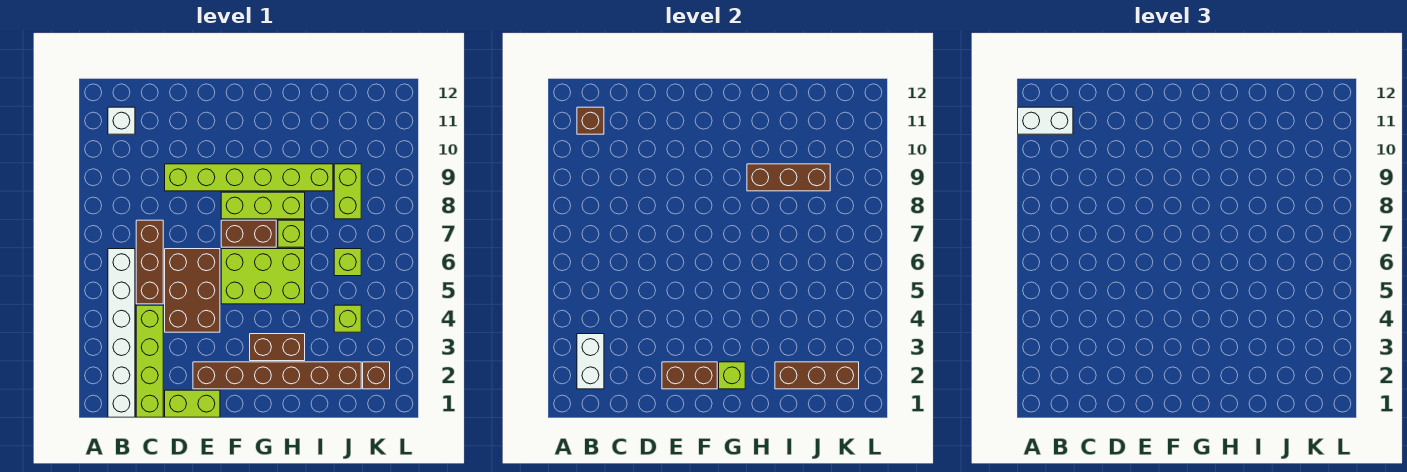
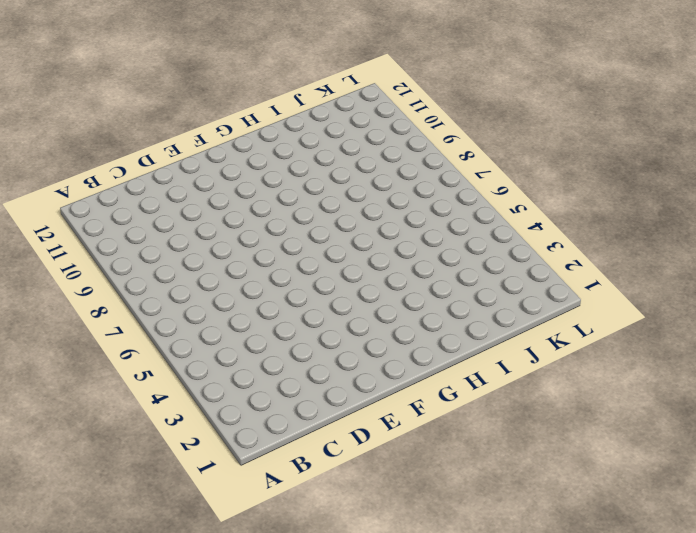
none -> white 1x6 brick [108,249,135,417]
none -> white 1x1 brick [108,107,135,134]
none -> lime 1x4 brick [136,305,163,417]

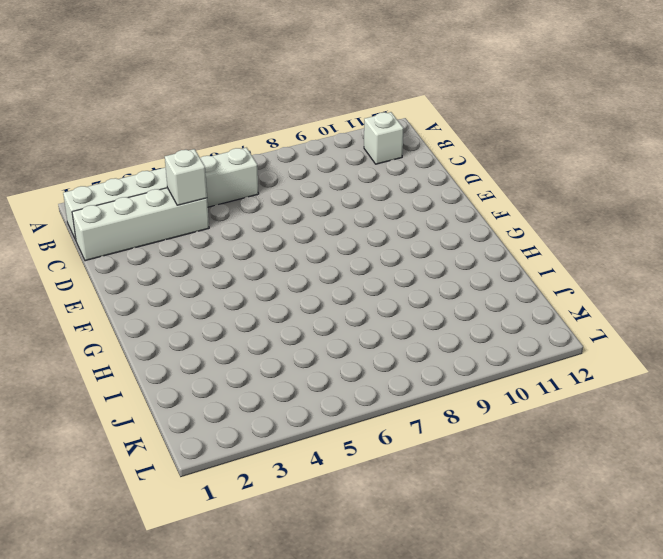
white 1x4 brick [72,188,209,261] -> lime 1x4 brick [136,305,163,417]
white 1x1 brick [165,149,207,205] -> none
none -> brown 1x3 brick [136,220,163,304]
none -> lime 1x2 brick [165,390,220,417]
none -> brown 2x3 brick [165,249,220,332]

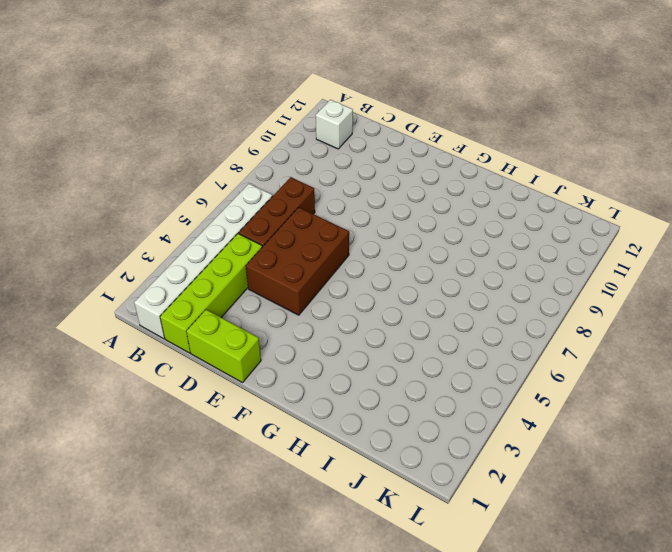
none -> lime 1x6 brick [165,164,333,191]
none -> brown 1x6 brick [193,362,361,389]
none -> lime 2x3 brick [221,249,305,304]

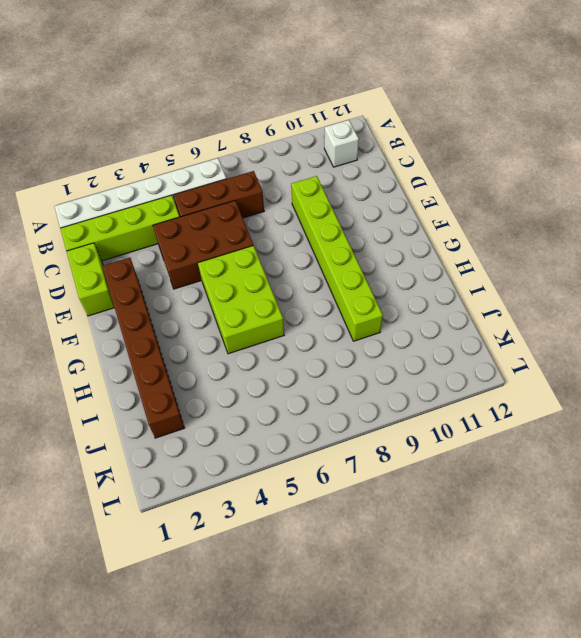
none -> brown 1x2 brick [221,220,276,247]
none -> lime 1x3 brick [221,192,305,219]
none -> brown 1x2 brick [250,334,305,361]

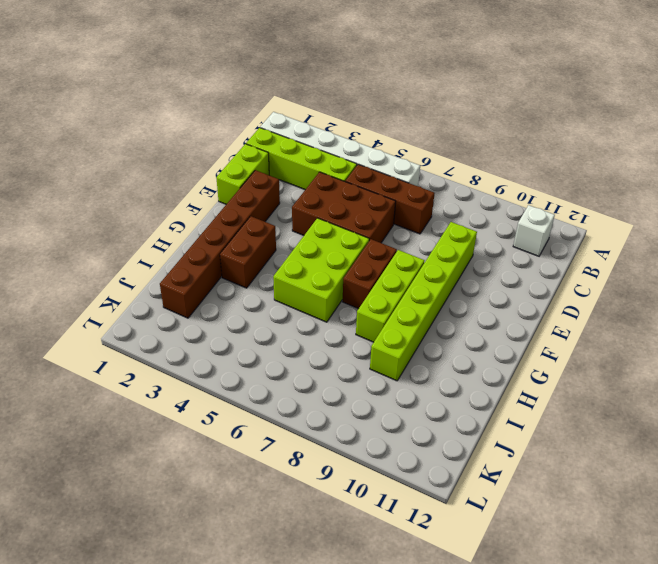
none -> lime 1x1 brick [278,220,305,247]
none -> lime 1x1 brick [334,305,361,332]
none -> lime 1x1 brick [334,249,361,276]

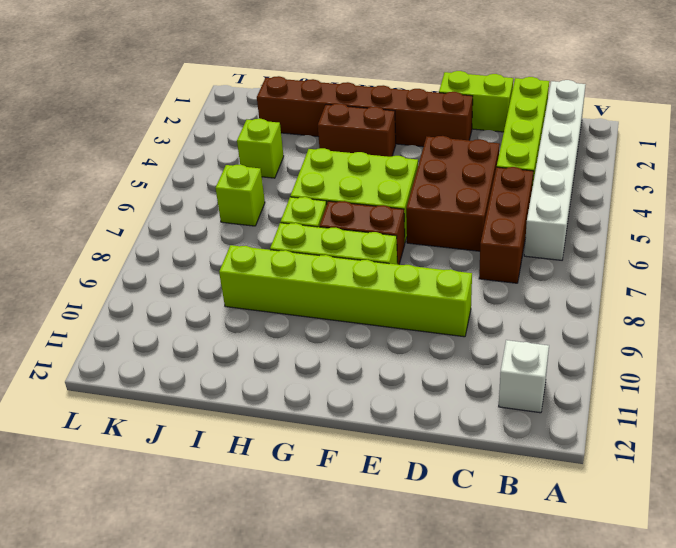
none -> lime 1x2 brick [334,164,361,219]
none -> brown 1x1 brick [363,362,390,389]
none -> white 1x2 brick [577,334,604,389]

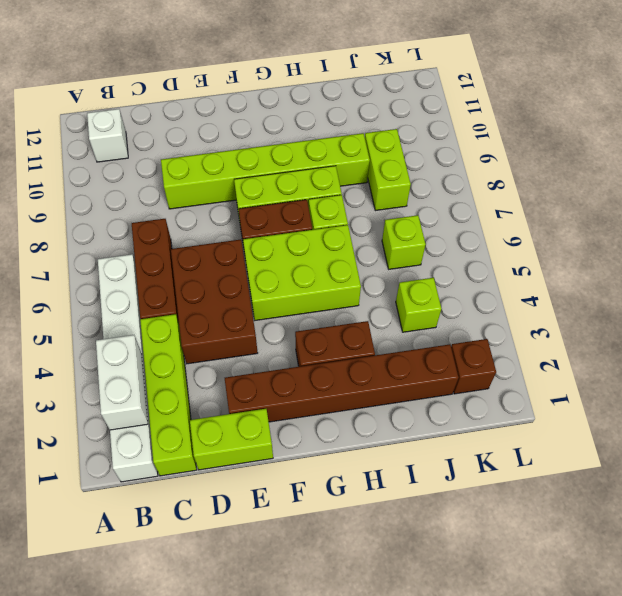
none -> brown 1x1 brick [577,107,604,134]
none -> brown 1x2 brick [662,362,717,389]
none -> lime 1x1 brick [719,362,745,389]

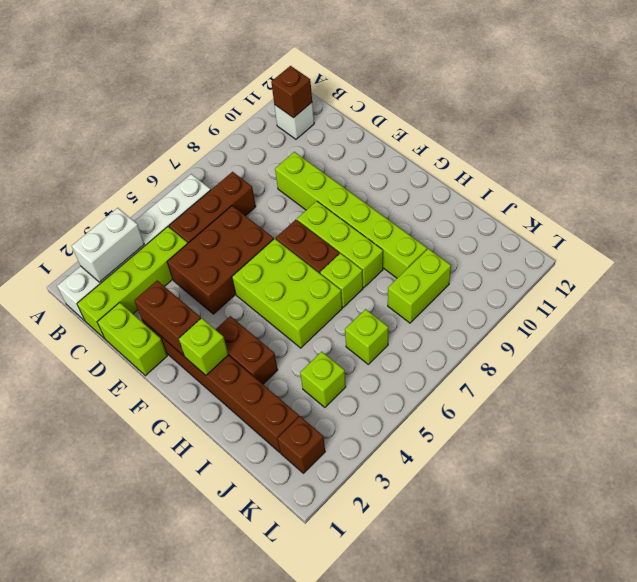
none -> brown 1x3 brick [747,164,830,191]
none -> brown 1x3 brick [775,362,859,389]
none -> white 1x2 brick [1018,107,1073,134]

